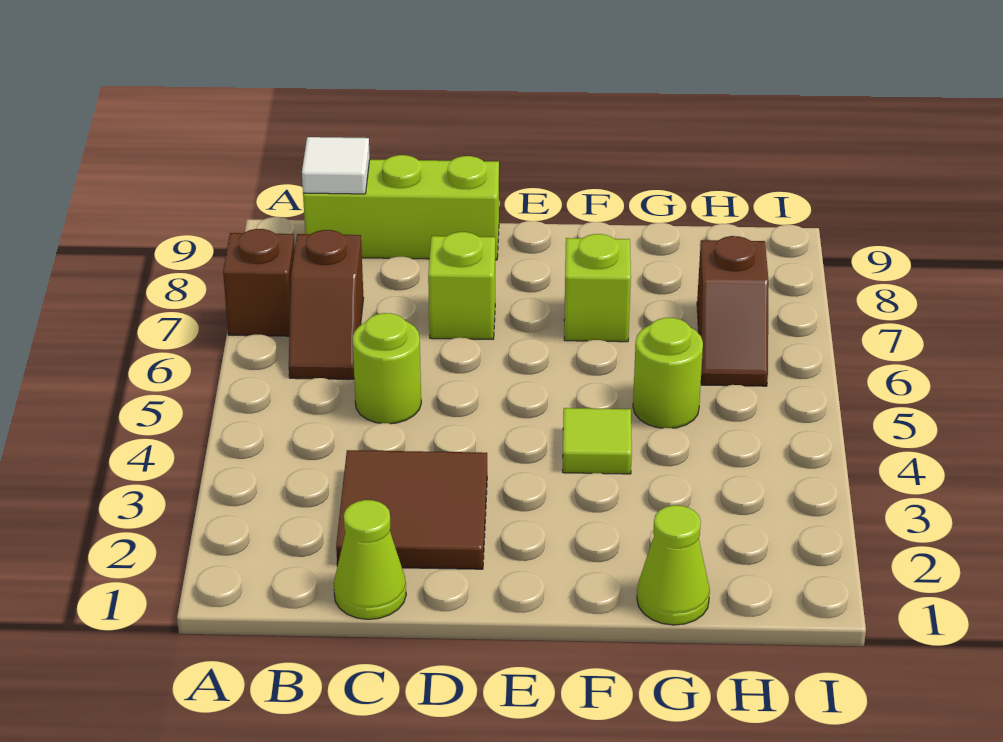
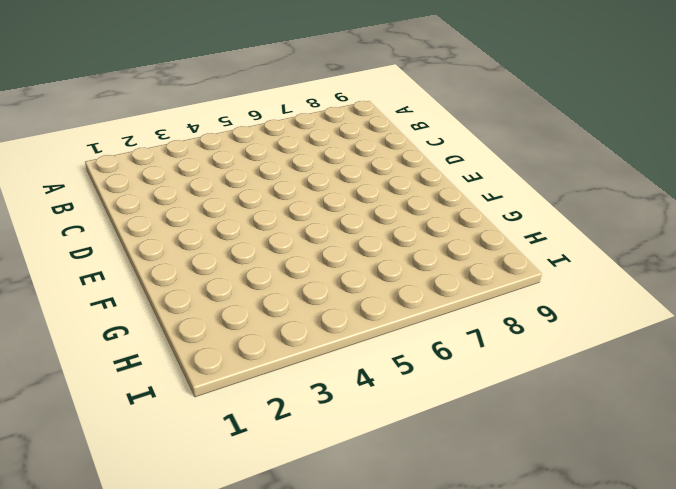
none -> brown 1x1 brick [223,229,295,336]
none -> brown 1x2 slope [289,230,364,379]
none -> lime 1x3 brick [303,155,499,260]

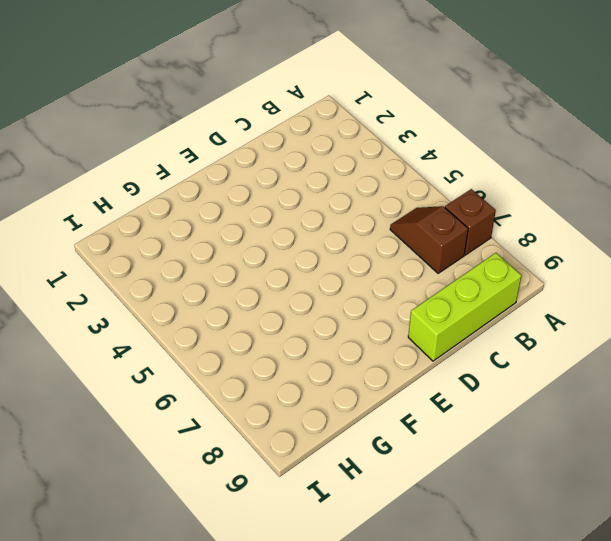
none -> lime 1x1 cone [334,500,406,619]
none -> brown 2x2 tile [336,450,487,569]
none -> lime 1x1 round brick [352,313,421,424]

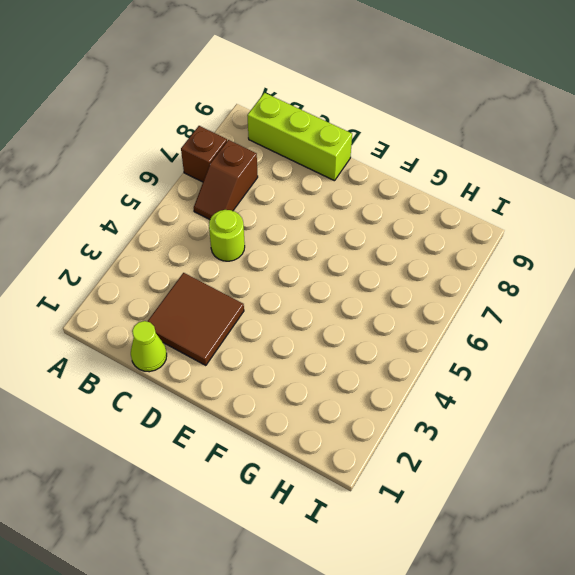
none -> lime 1x1 brick [428,232,495,339]
none -> lime 1x1 tile [563,408,632,474]
none -> lime 1x1 brick [564,234,631,342]

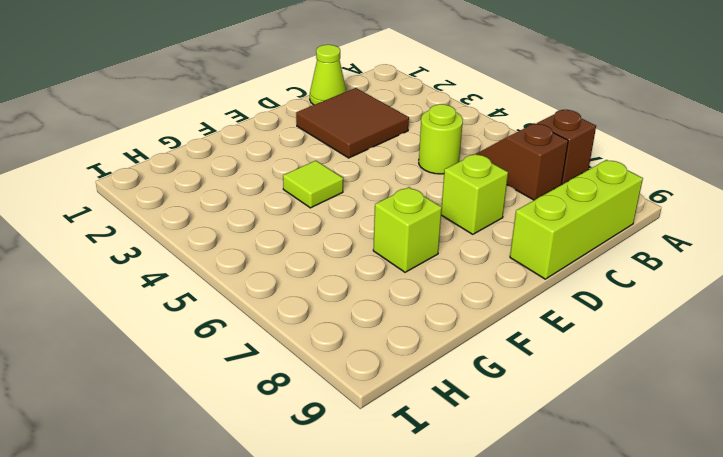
none -> lime 1x1 cone [637,505,710,625]
none -> lime 1x1 round brick [633,318,703,428]
none -> brown 1x2 slope [697,236,769,386]

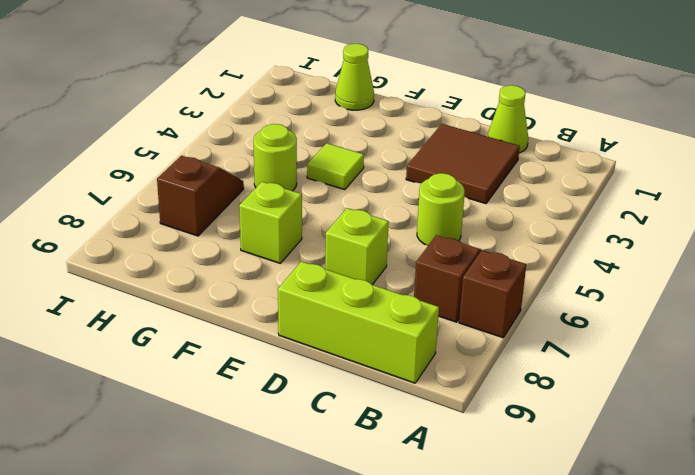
none -> white 1x1 tile [302,137,370,194]

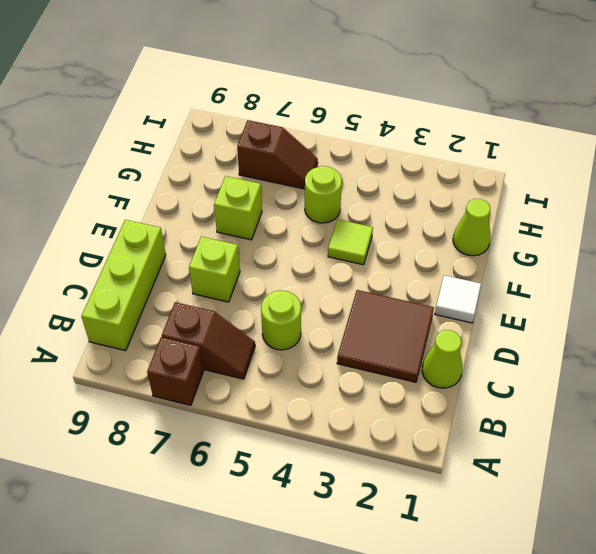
white 1x1 tile [435,275,481,323] -> white 1x1 tile moved to [302,137,370,194]

